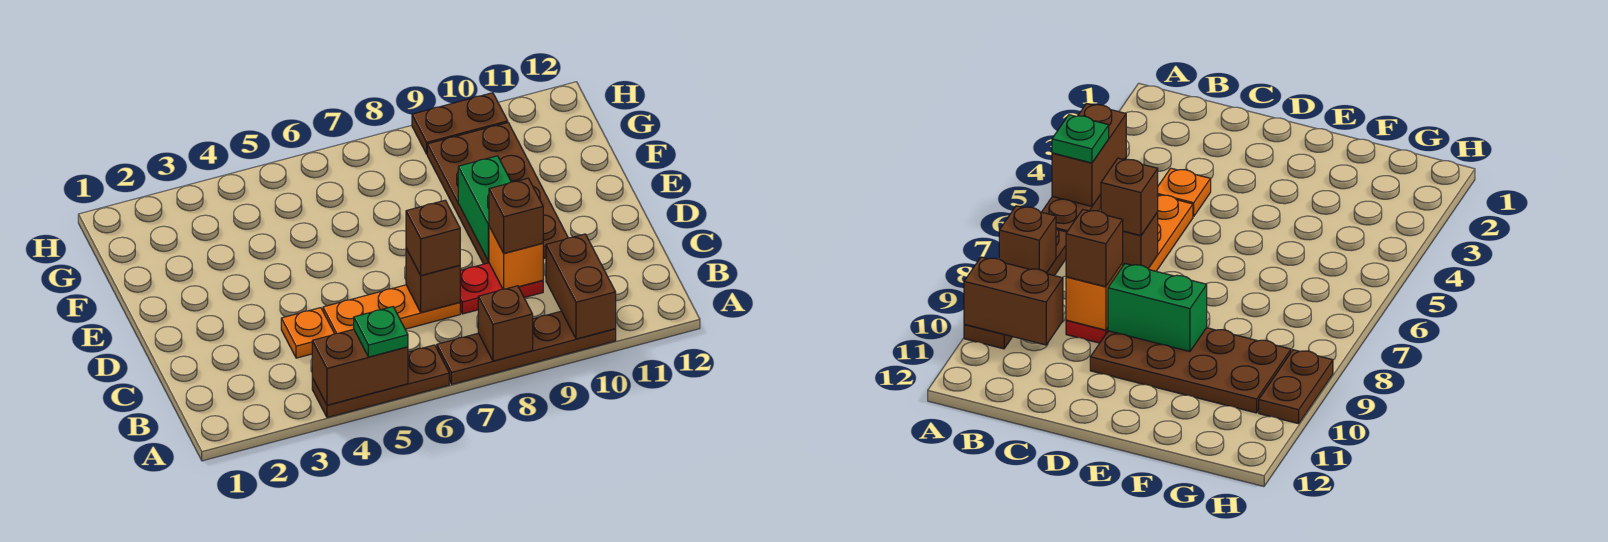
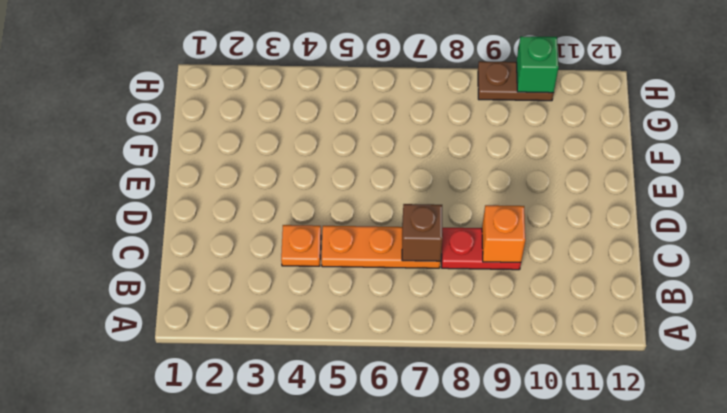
green 1x1 brick [516,36,559,93] -> none
none -> brown 1x3 plate [312,345,449,418]
none -> brown 1x4 plate [437,311,616,384]
none -> brown 2x4 plate [427,123,568,264]

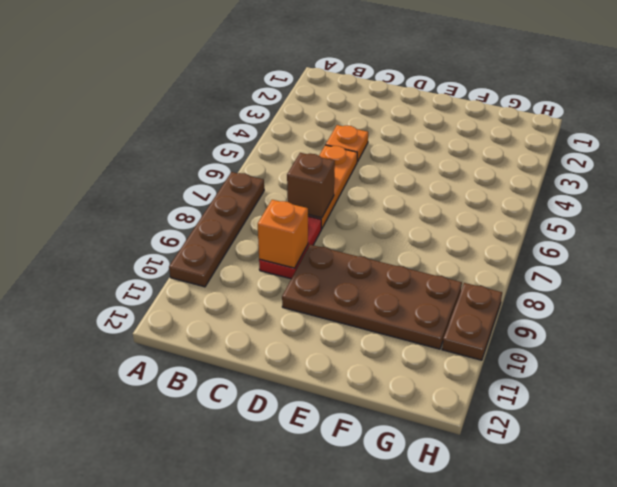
none -> brown 1x3 plate [312,345,449,418]
none -> brown 1x2 brick [312,329,408,405]
none -> brown 1x1 brick [478,286,533,361]

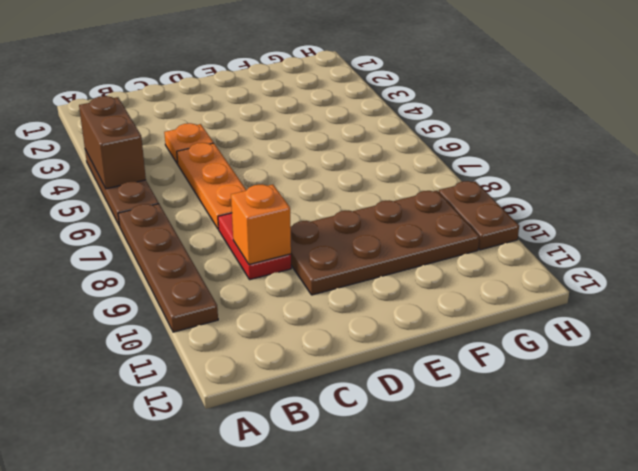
none -> brown 1x1 brick [478,286,533,361]
none -> brown 1x2 brick [546,234,616,339]
none -> brown 1x1 brick [406,249,460,313]

